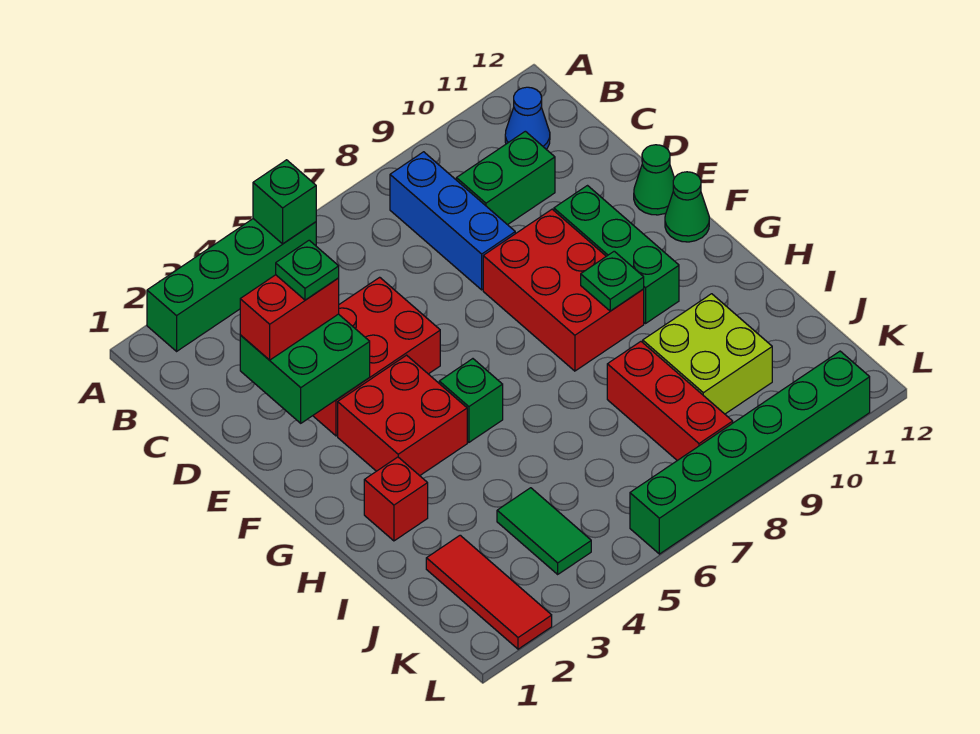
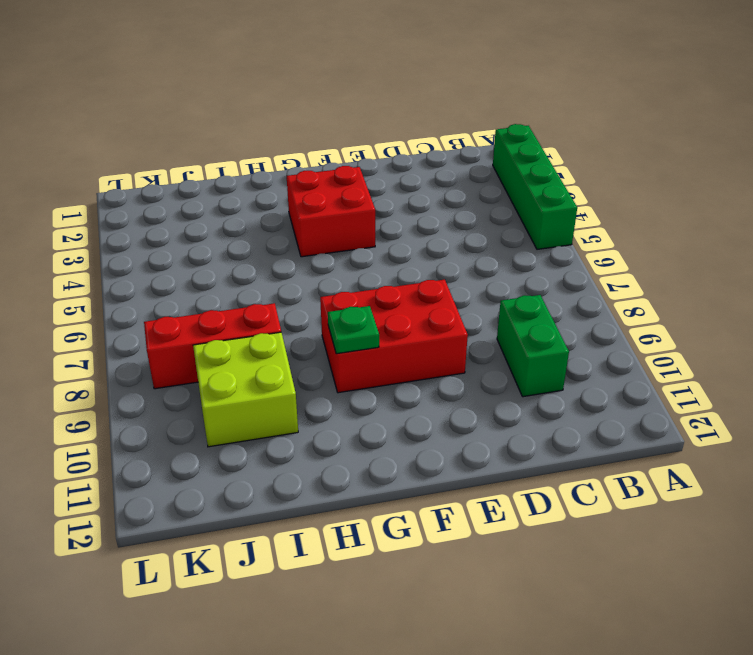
none -> blue 1x3 brick [390,152,515,290]
none -> blue 1x1 cone [505,87,550,150]
none -> red 2x3 brick [313,277,440,436]

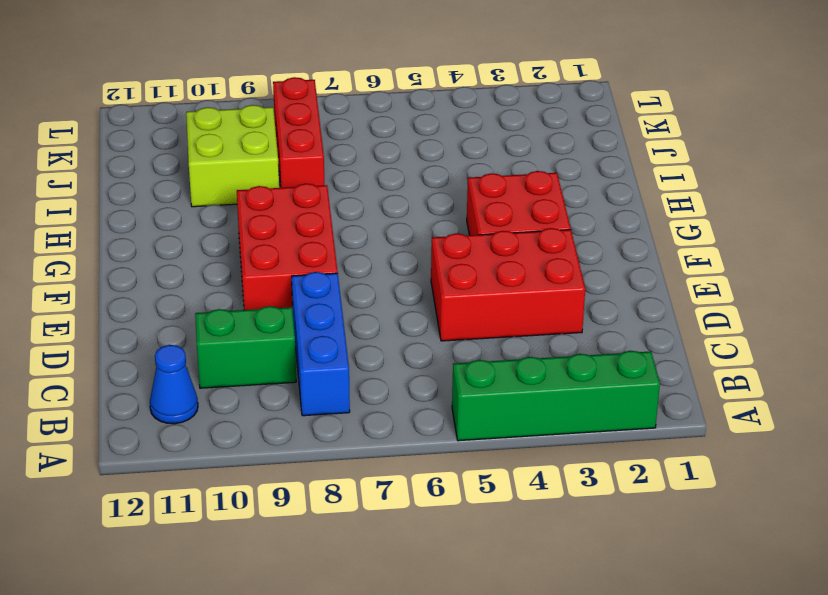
none -> green 1x3 brick [554,186,679,323]
none -> green 1x1 cone [634,145,674,215]
none -> green 1x1 cone [665,172,709,242]

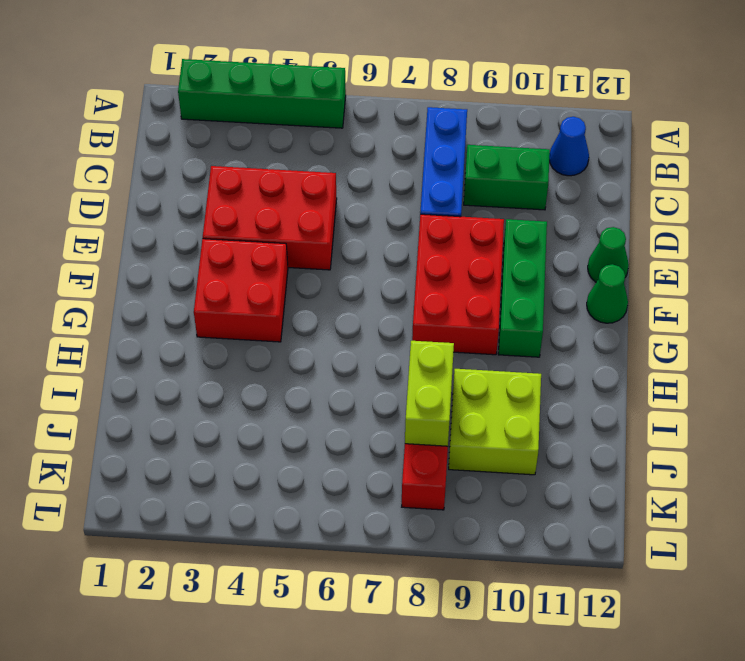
lime 1x2 brick [405,341,454,446] -> none
none -> green 1x1 brick [439,359,503,442]
none -> red 1x1 brick [364,457,428,541]
none -> red 1x3 tile [426,535,552,649]

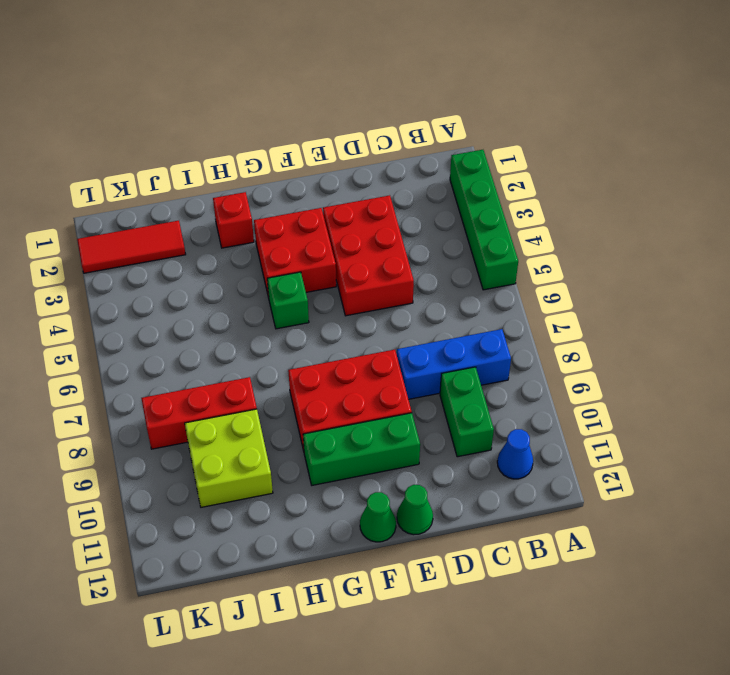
none -> green 1x2 tile [497,488,591,574]
none -> green 1x6 brick [630,351,870,554]
none -> green 1x1 brick [253,160,316,244]

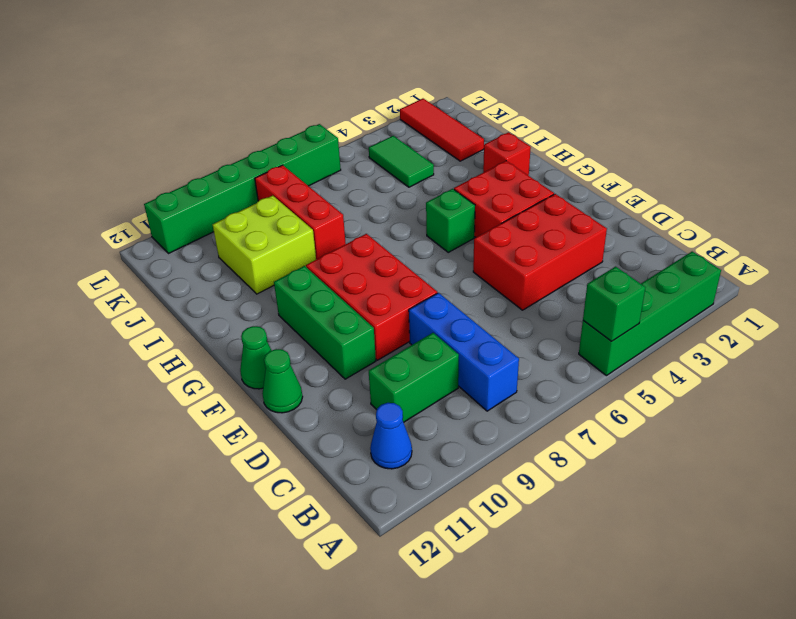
none -> green 2x2 brick [240,314,370,423]
none -> green 1x1 plate [581,251,644,311]
none -> red 1x2 brick [240,275,339,360]

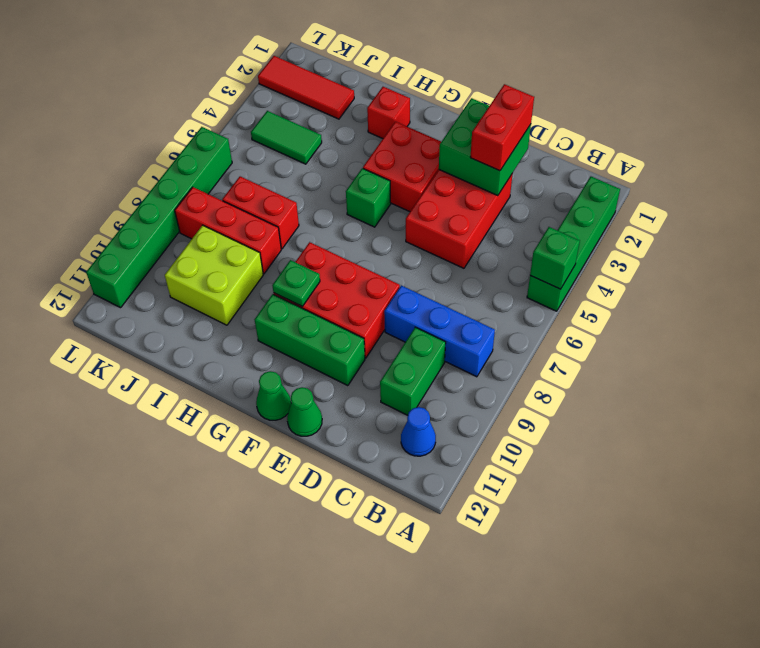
red 1x2 brick [222,176,299,249] -> none
none -> green 1x1 plate [276,240,339,300]

